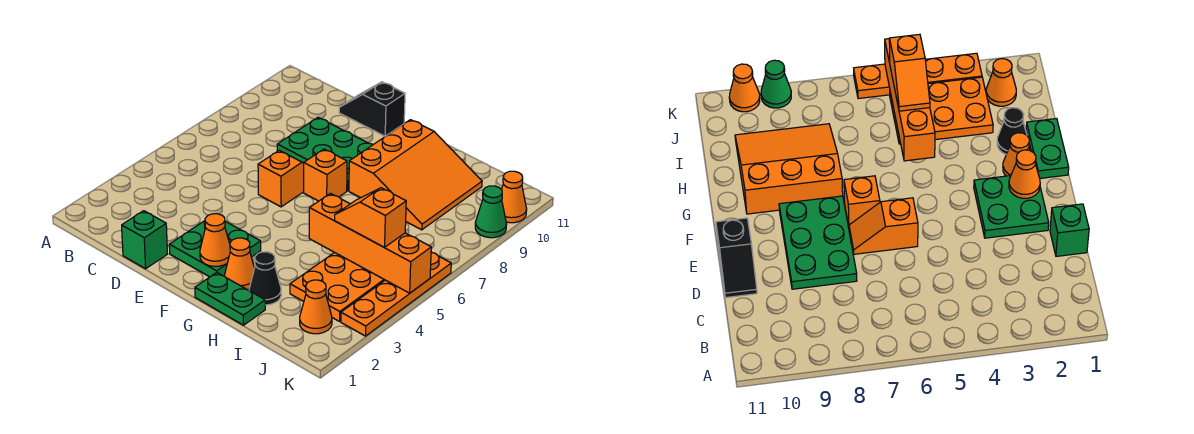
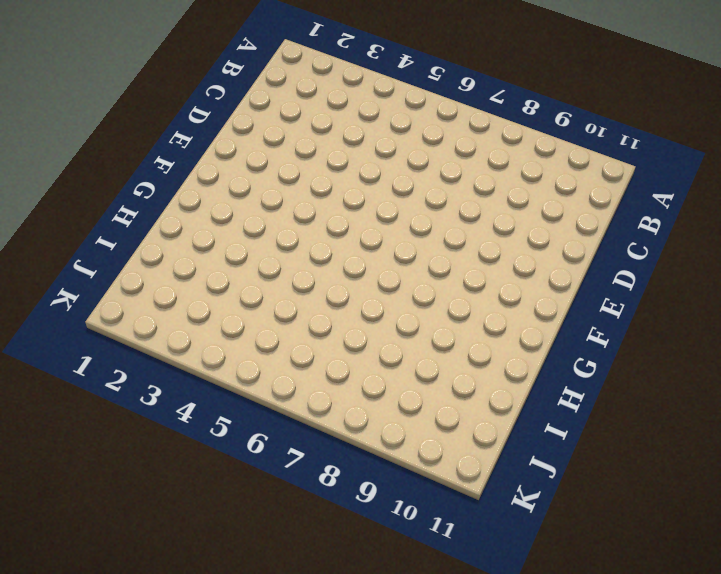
none -> green 1x1 brick [122,211,167,269]
none -> green 2x3 plate [277,118,373,191]
none -> black 1x2 slope [339,82,405,136]

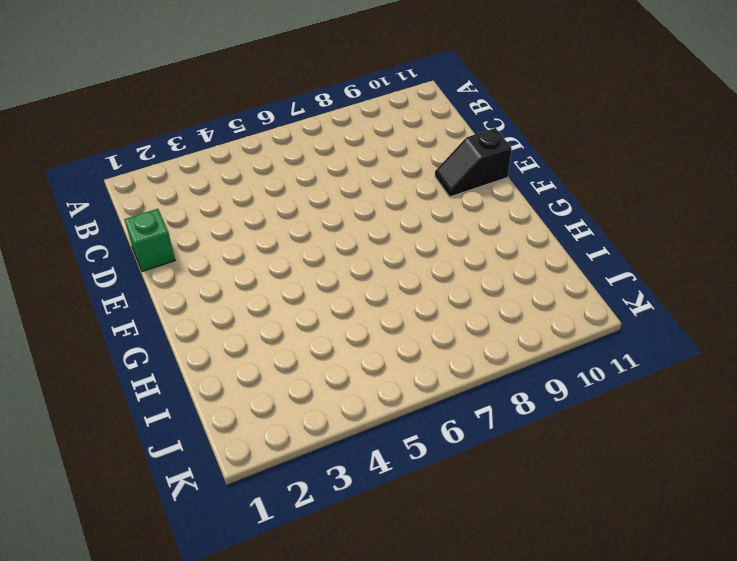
black 1x2 slope [435,128,512,197] -> black 1x2 slope turned to [339,82,405,136]
none -> green 2x3 plate [277,118,373,191]
none -> green 2x2 plate [169,221,261,277]
none -> orange 1x2 slope [258,150,304,207]

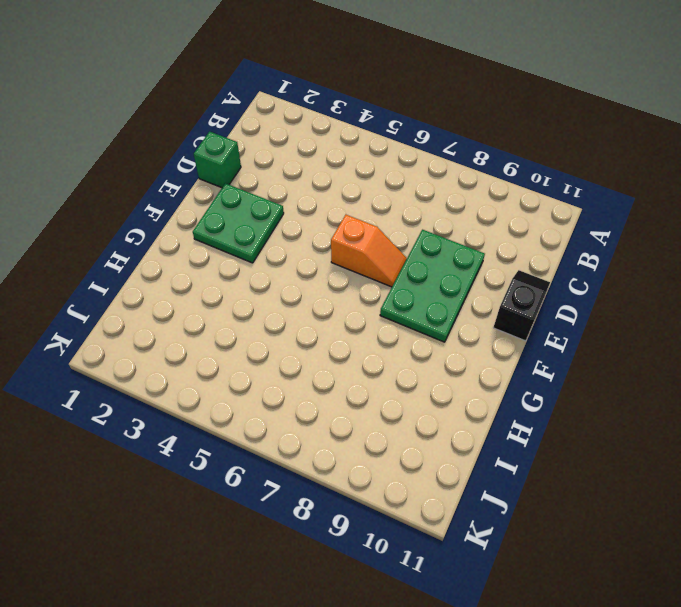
none -> orange 1x1 brick [304,149,347,201]
none -> green 1x2 plate [195,272,265,325]
none -> orange 1x1 cone [225,238,254,290]

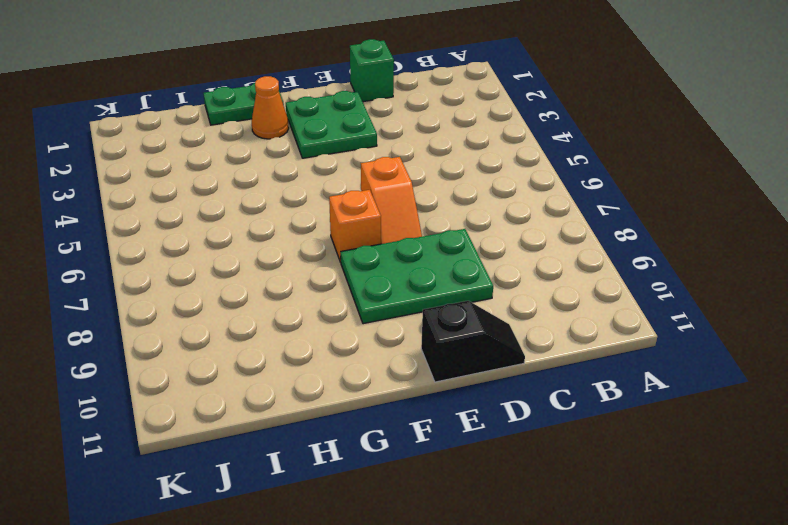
none -> orange 3x3 slope [349,120,482,230]
none -> black 1x1 cone [249,252,281,305]
none -> orange 2x3 plate [290,252,385,321]

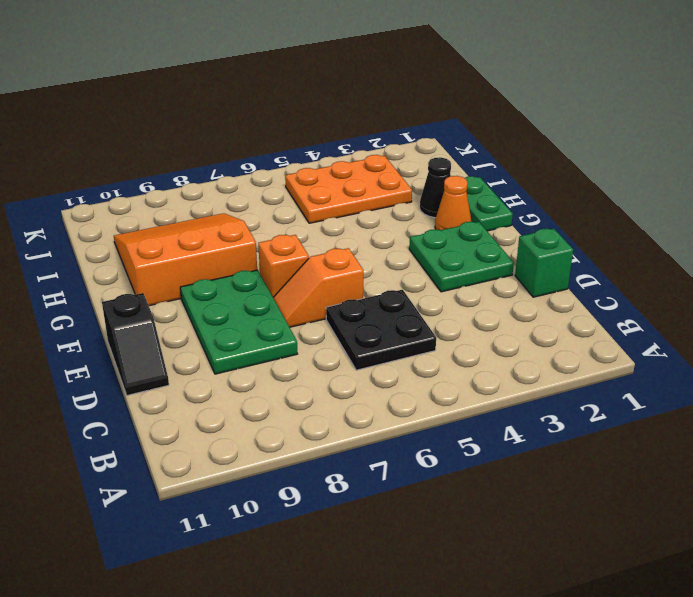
black 2x2 plate [326,290,436,370] -> none
none -> orange 1x1 cone [300,280,332,334]
none -> orange 1x4 plate [341,252,451,336]
none -> green 1x1 cone [475,186,507,238]

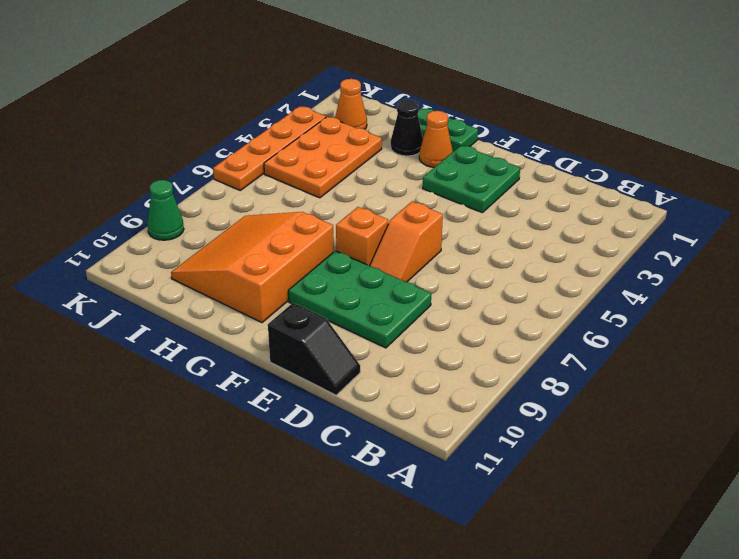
none -> green 1x1 brick [122,211,167,269]
none -> orange 1x1 cone [502,171,527,223]
none -> orange 1x1 cone [200,214,230,266]

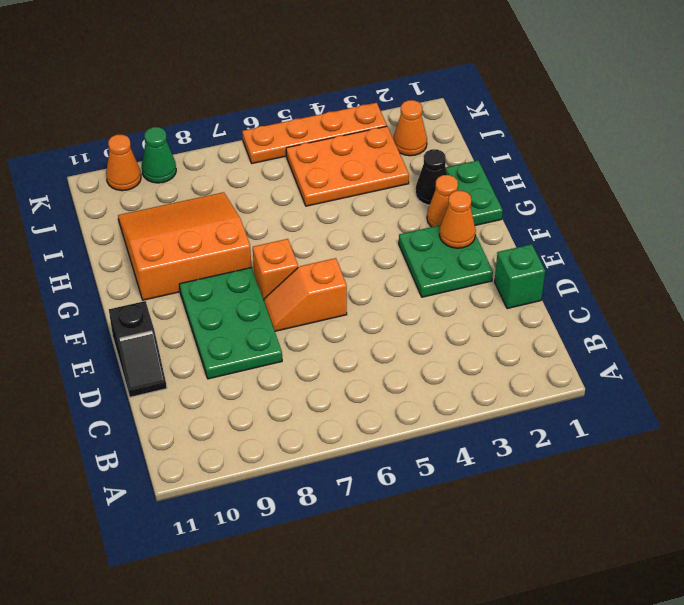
none -> orange 1x4 brick [309,193,431,293]
none -> orange 1x2 slope [335,188,406,247]

